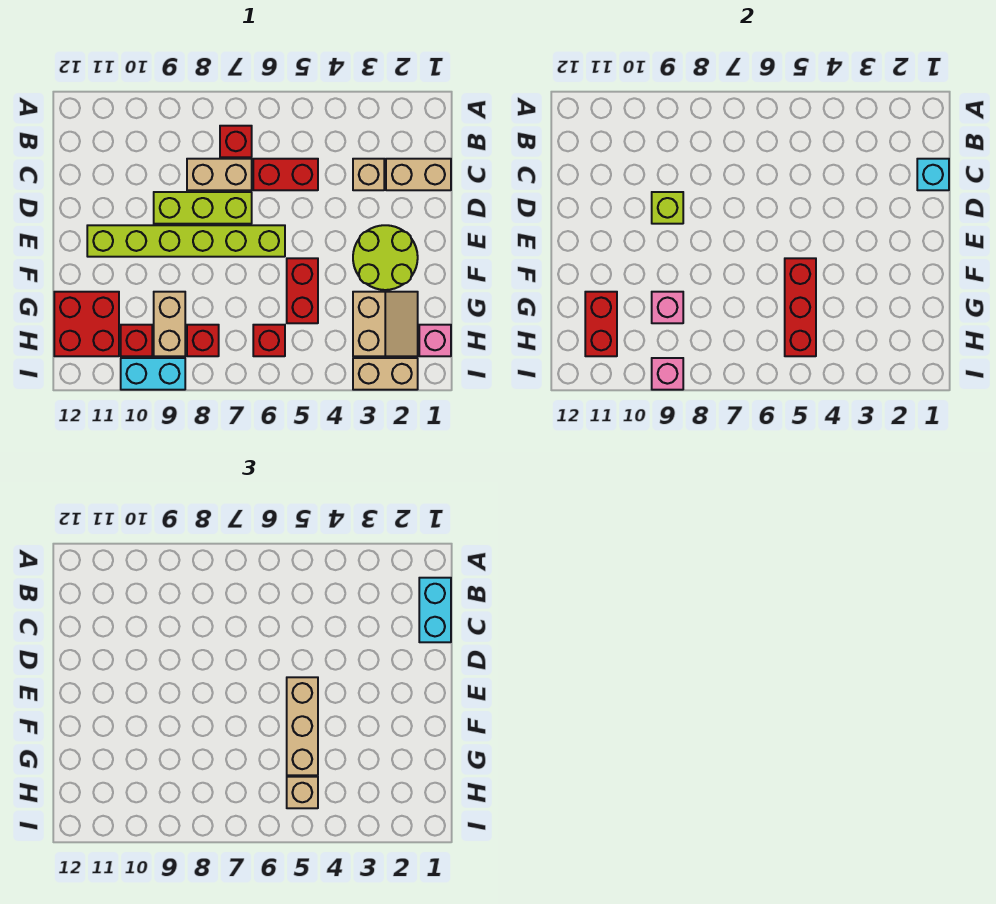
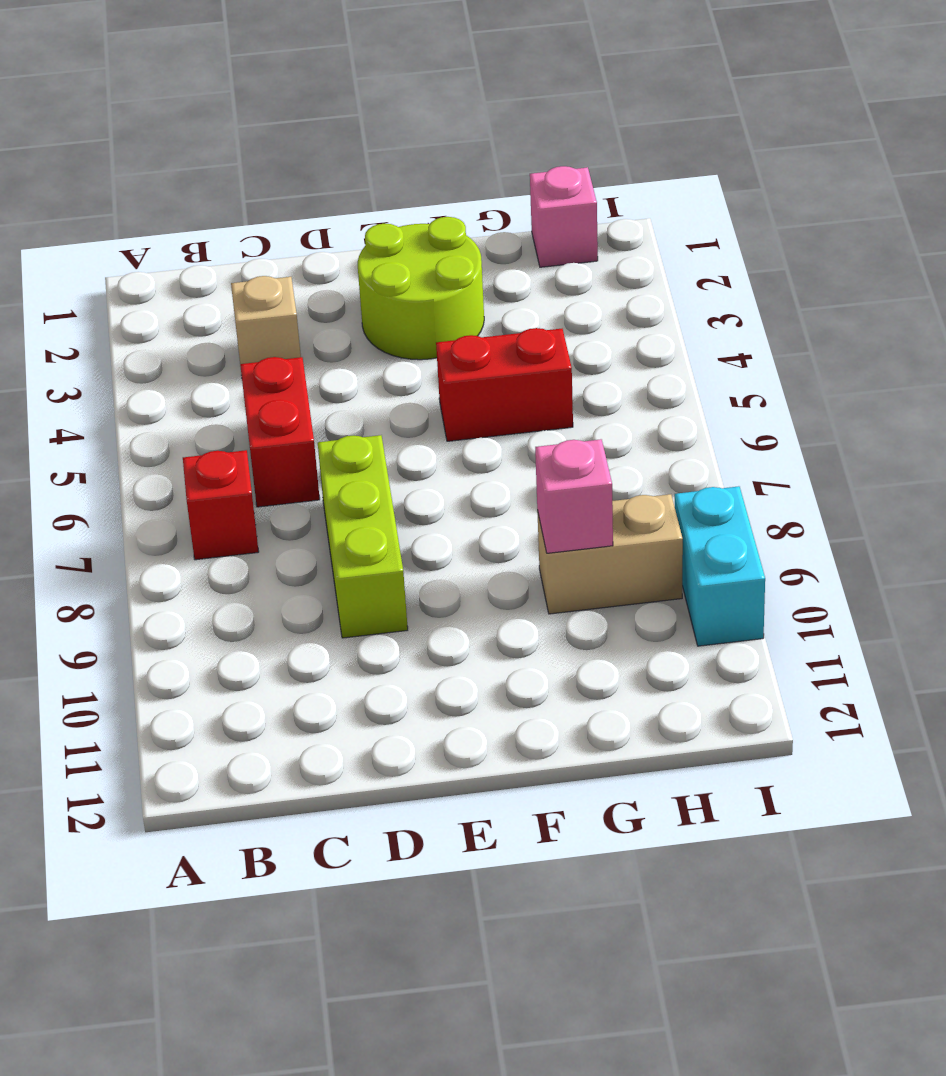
none -> tan 1x2 brick [386,159,451,190]
none -> tan 1x2 brick [187,159,252,190]
none -> lime 1x6 brick [87,225,285,257]

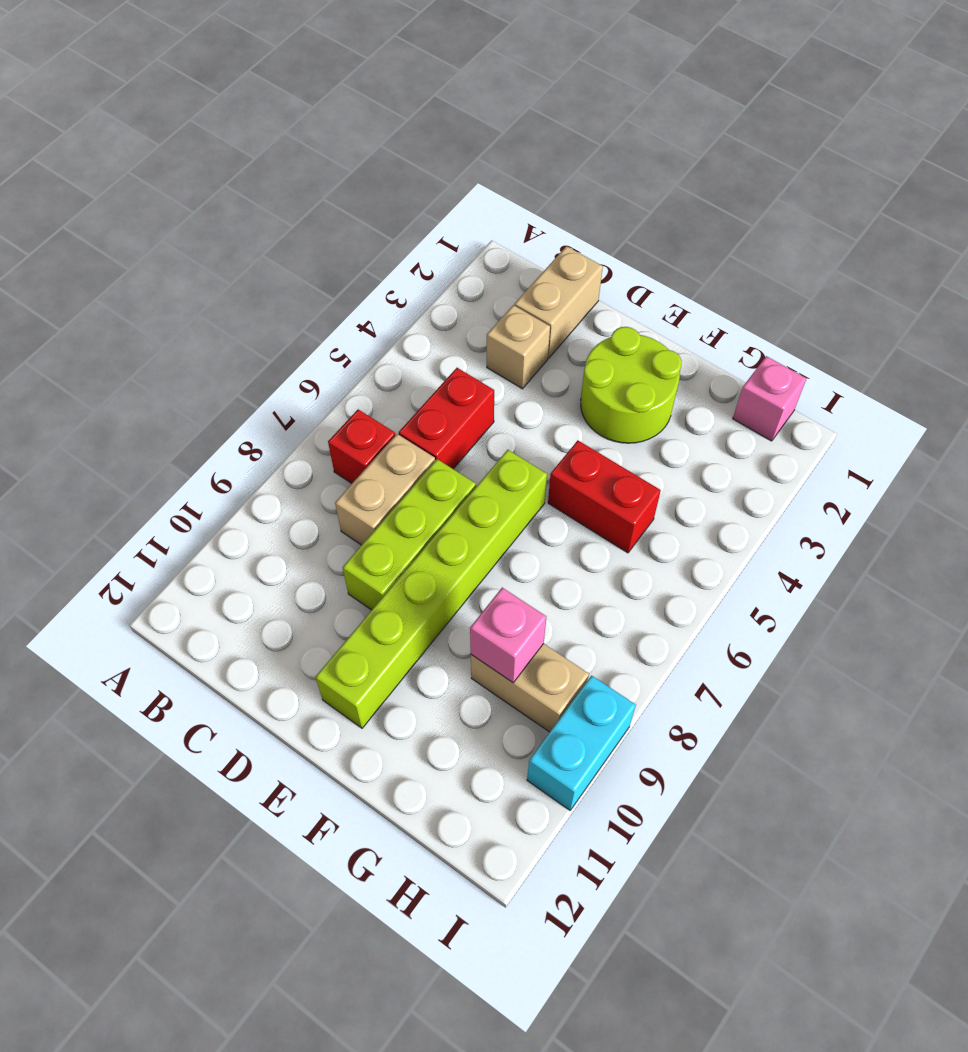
none -> tan 2x2 slope [353,292,418,356]
none -> red 2x2 brick [54,292,119,356]
none -> red 1x1 brick [253,325,285,356]

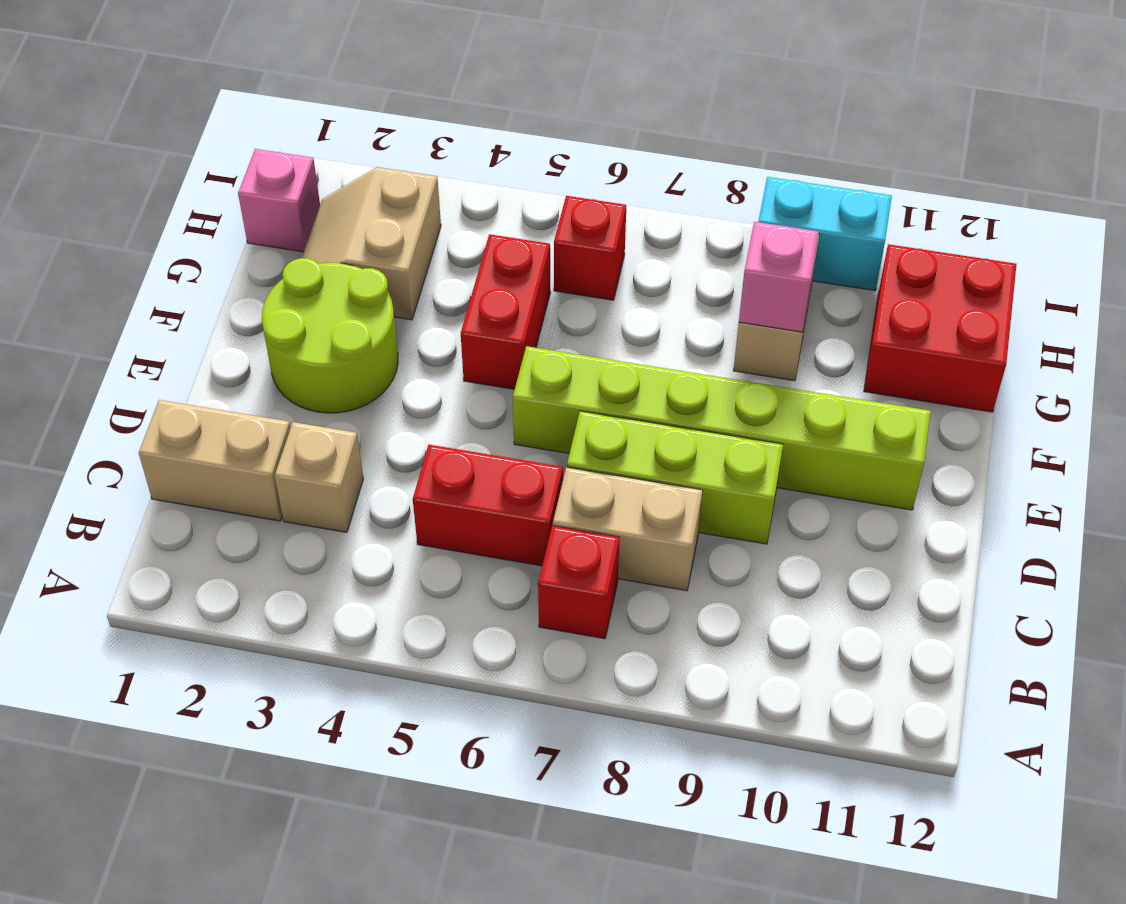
none -> red 1x1 brick [187,325,219,356]
none -> red 1x1 brick [121,325,152,356]
none -> tan 1x2 brick [353,358,418,390]

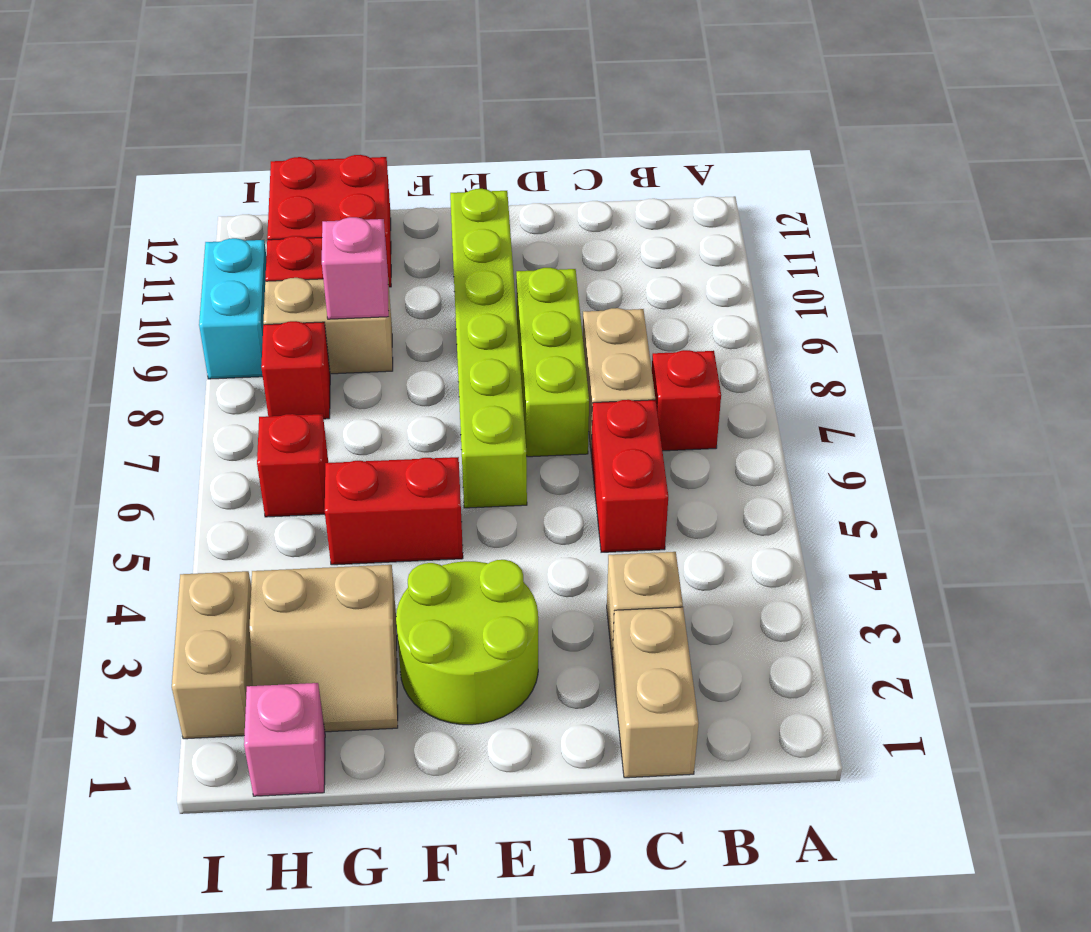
none -> cyan 1x1 brick [917,159,949,190]
none -> lime 1x1 brick [652,192,683,224]
none -> red 1x3 brick [785,258,816,356]

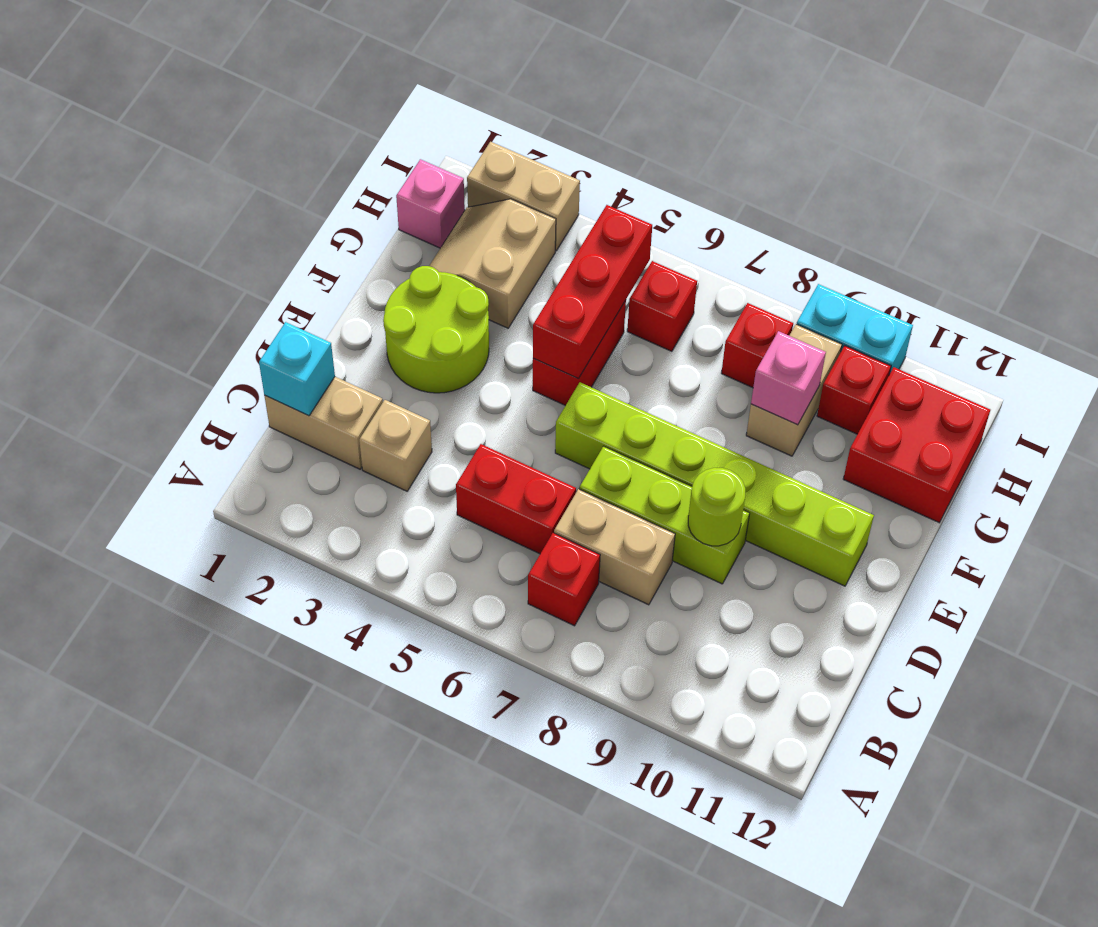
lime 1x1 round brick [688,468,745,546] -> lime 1x1 brick [652,192,683,224]
none -> red 1x2 brick [585,292,617,356]
none -> pink 1x1 brick [652,358,683,390]
none -> cyan 1x2 brick [419,578,451,642]

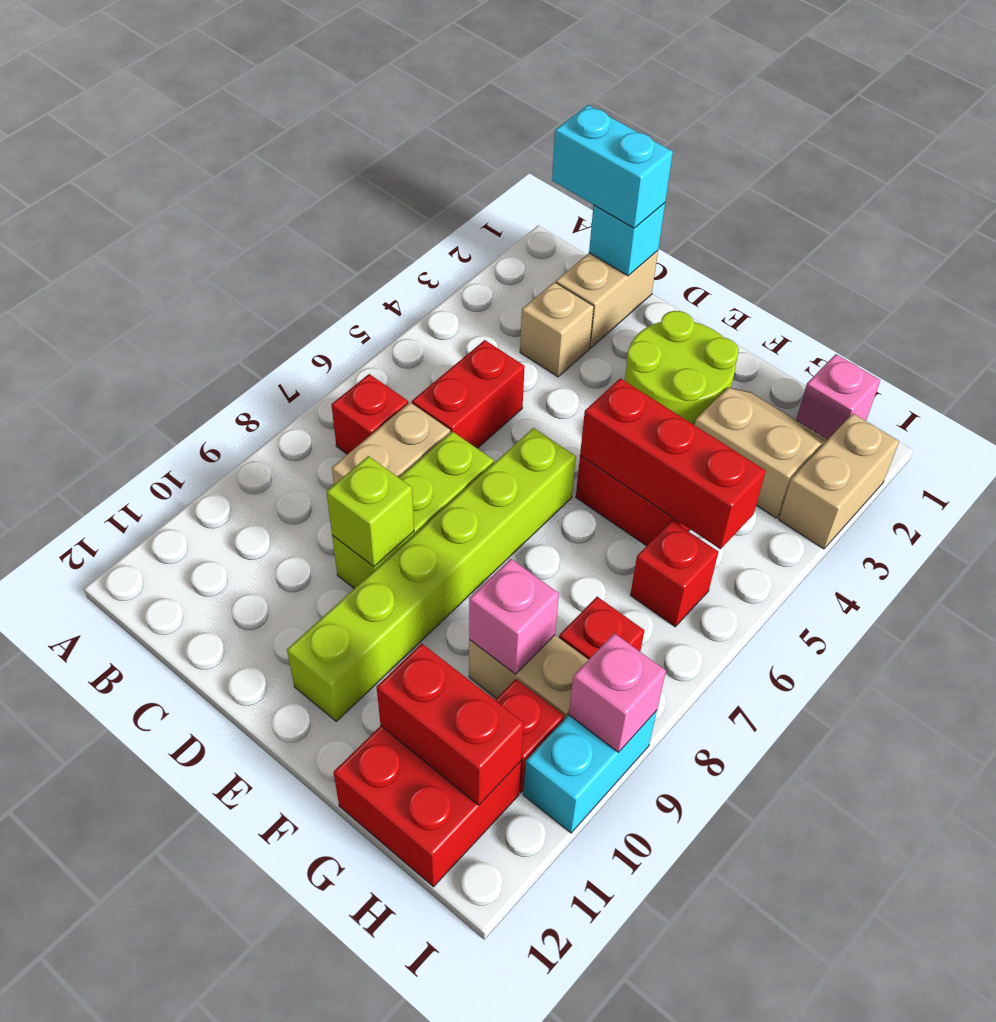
none -> tan 1x3 brick [287,677,318,775]
none -> tan 1x1 brick [287,777,318,808]

